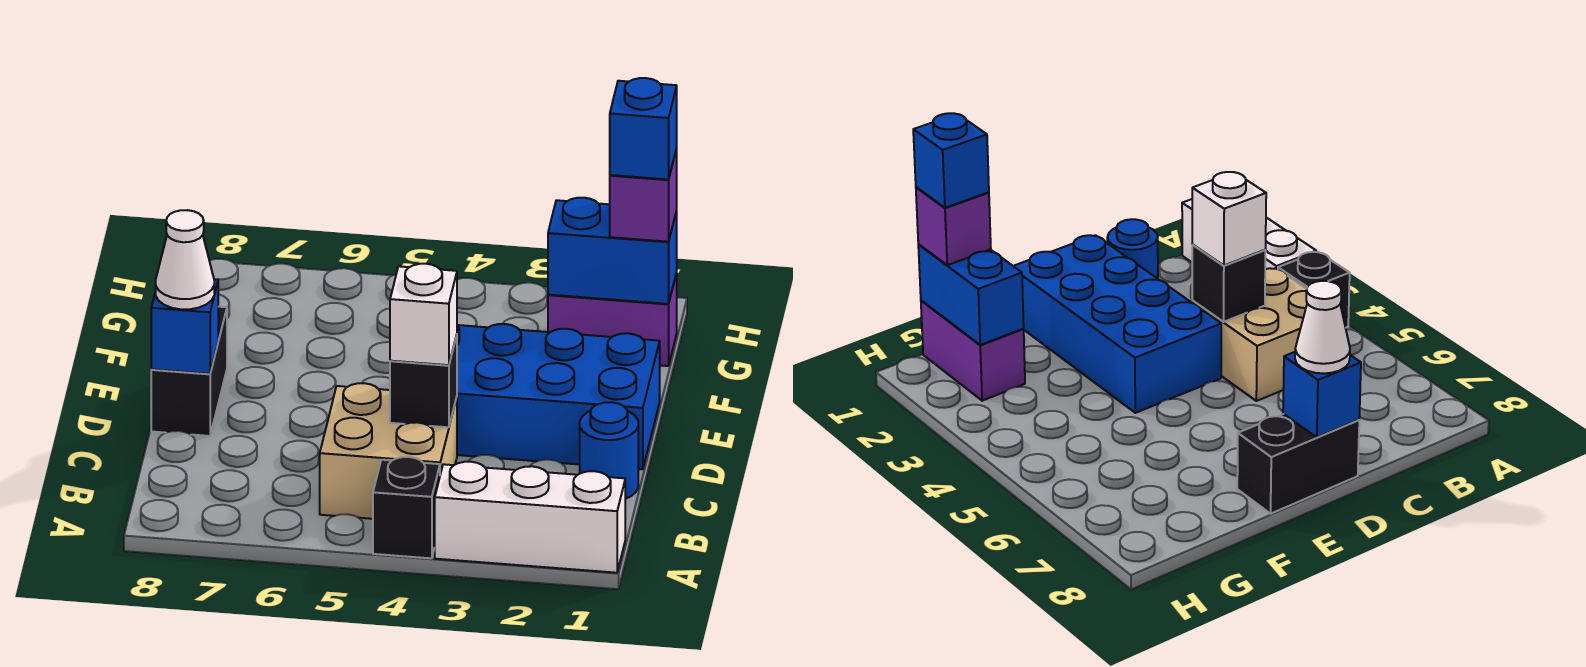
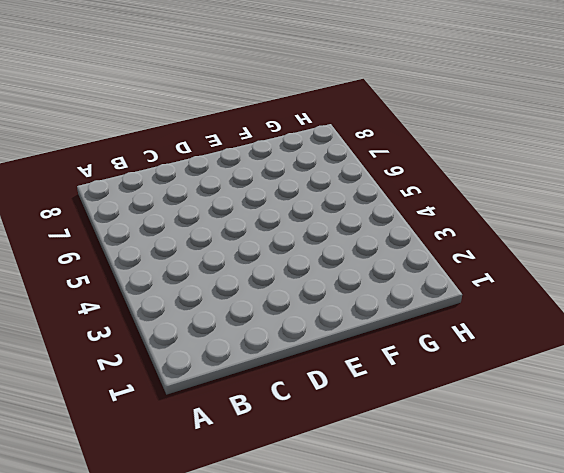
none -> white 1x3 brick [435,462,625,573]
none -> black 1x1 brick [373,457,440,558]
none -> tan 2x2 brick [320,383,457,519]

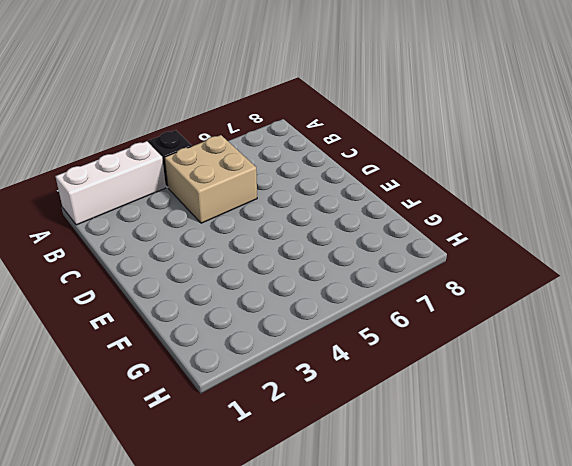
none -> blue 1x1 round brick [580,402,638,499]
none -> blue 2x4 brick [457,324,660,469]
none -> black 1x2 brick [151,307,227,436]

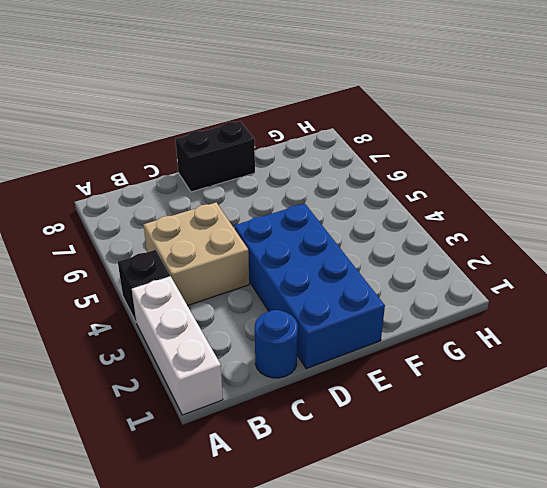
none -> purple 1x2 brick [548,273,677,366]
none -> black 1x1 brick [390,335,457,427]
none -> blue 1x1 brick [151,279,218,374]

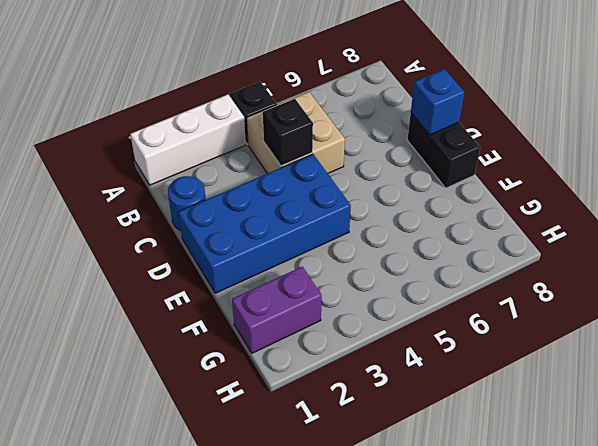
none -> blue 1x2 brick [548,198,677,304]
none -> white 1x1 brick [390,264,457,365]
none -> white 1x1 cone [156,210,214,309]

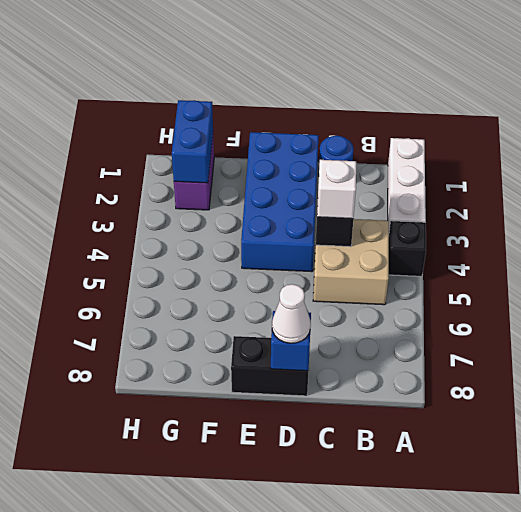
none -> purple 1x1 brick [610,149,677,242]
none -> blue 1x1 brick [610,78,677,180]

